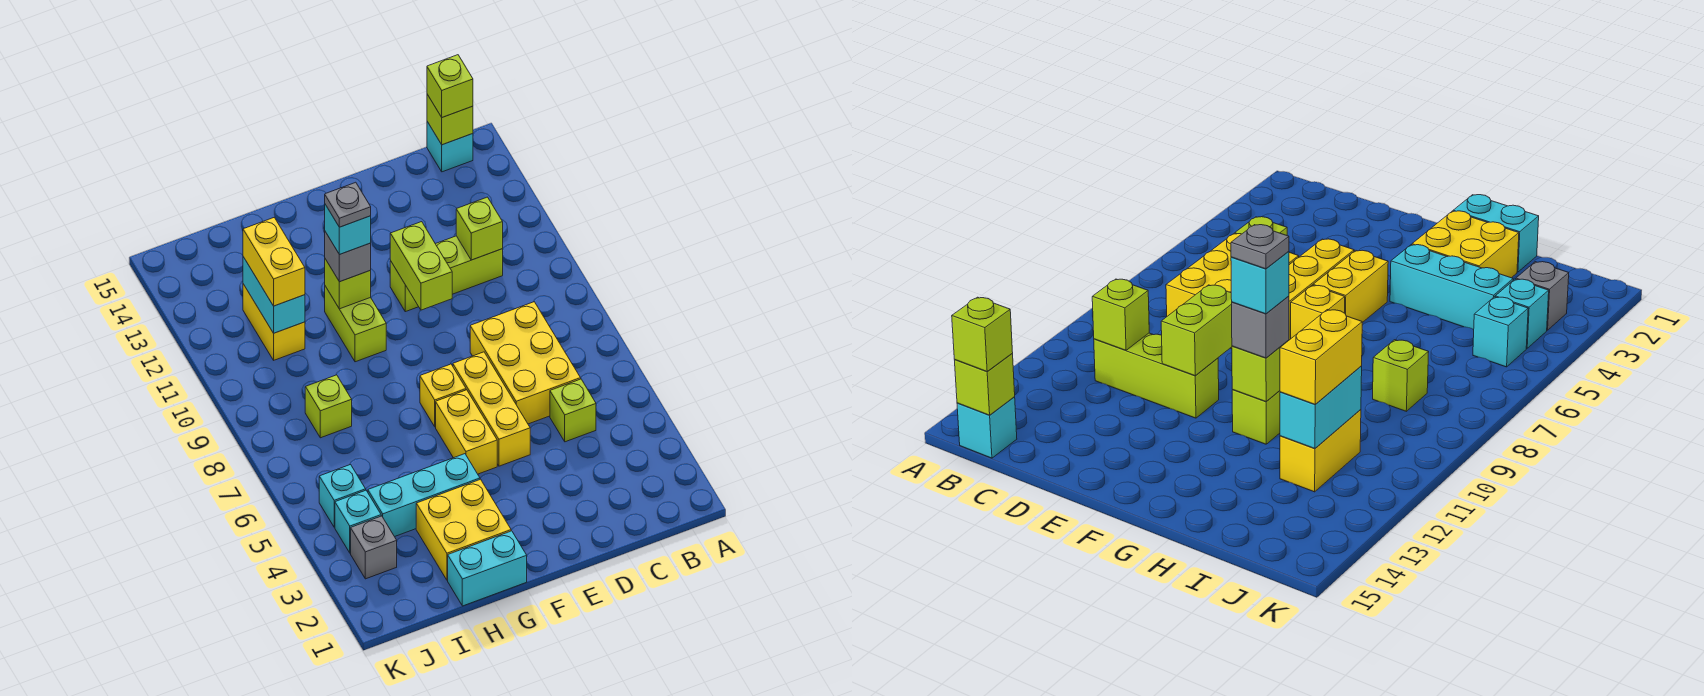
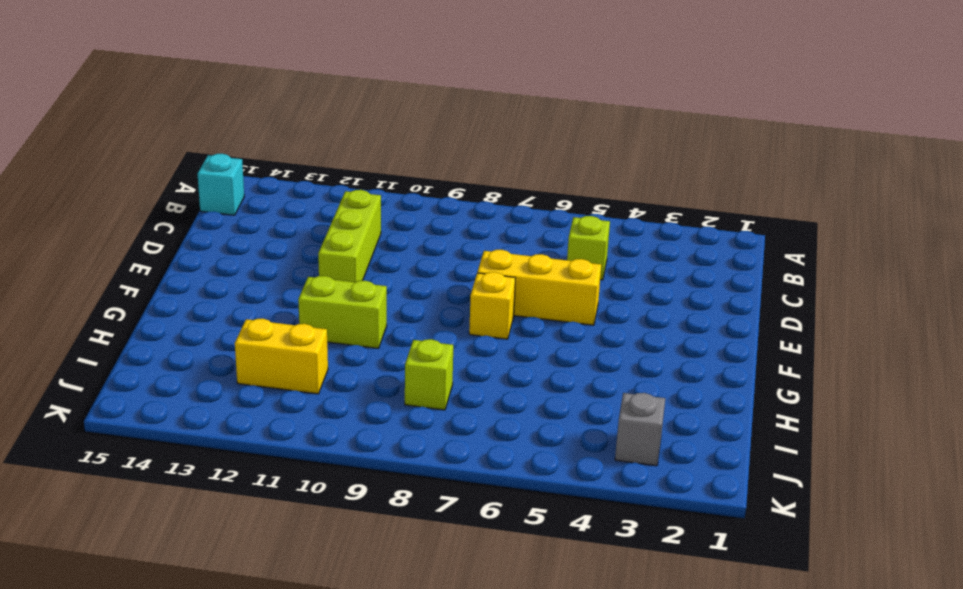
none -> yellow 2x3 brick [470,302,581,424]
none -> yellow 1x2 brick [436,390,497,474]
none -> cyan 1x2 brick [448,531,527,606]

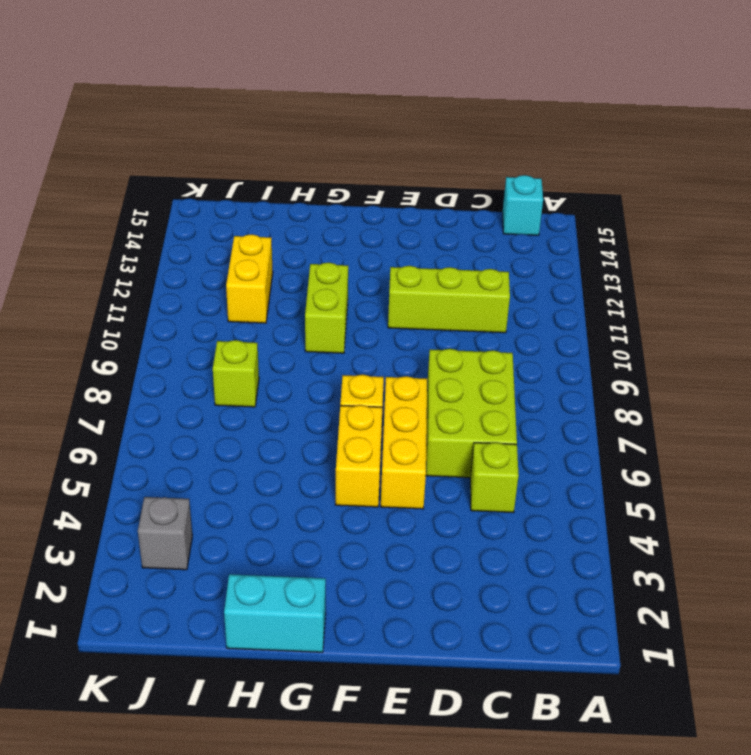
lime 2x3 brick [426,349,517,478] -> yellow 2x3 brick [470,302,581,424]
none -> yellow 2x2 brick [416,479,511,580]
none -> cyan 1x3 brick [368,454,480,537]
none -> cyan 1x1 brick [335,490,381,553]

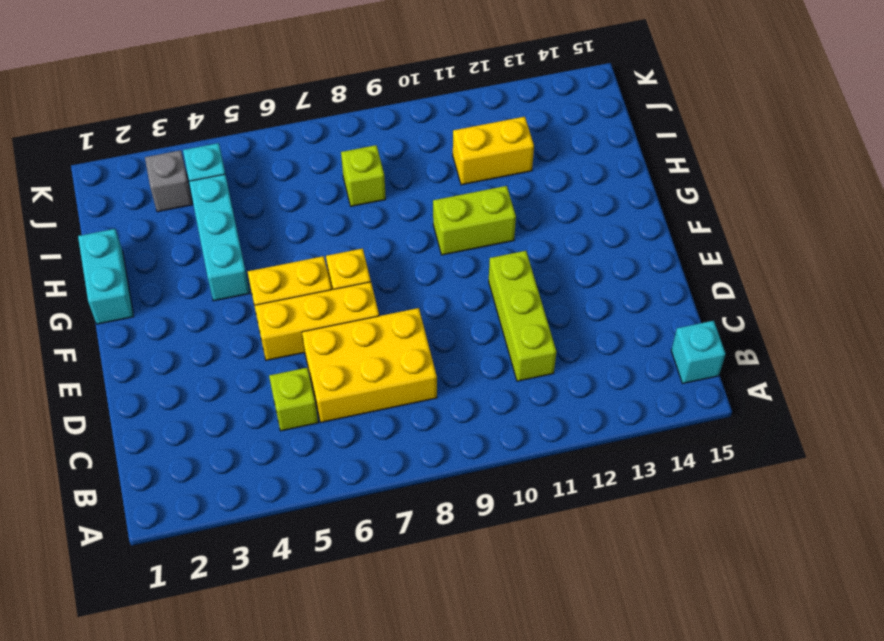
none -> yellow 2x2 brick [416,479,511,580]
none -> cyan 1x1 brick [319,465,366,527]
none -> lime 1x1 brick [427,94,473,145]

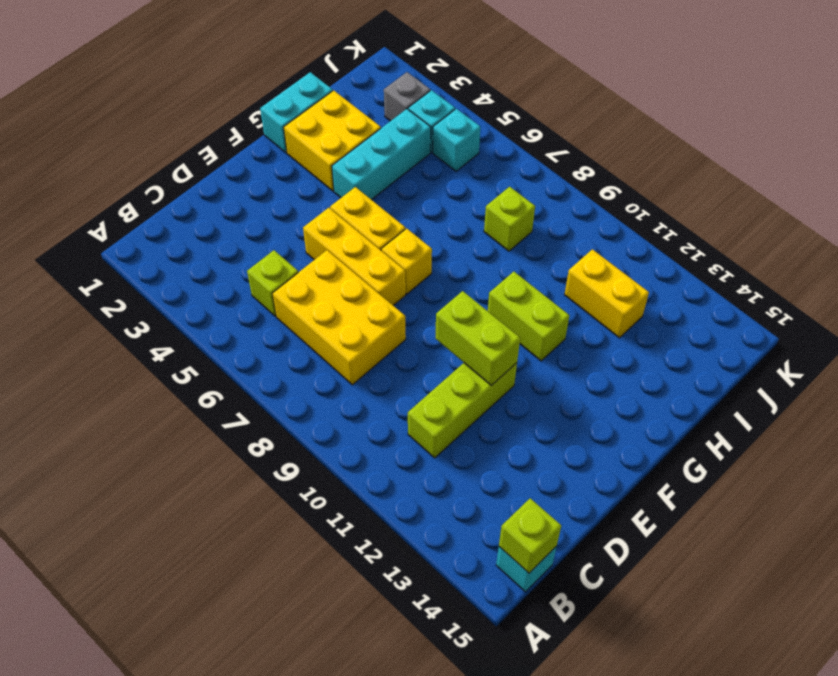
none -> lime 1x1 brick [456,197,503,260]
none -> lime 1x1 brick [325,259,371,309]
none -> cyan 1x2 brick [243,257,305,333]

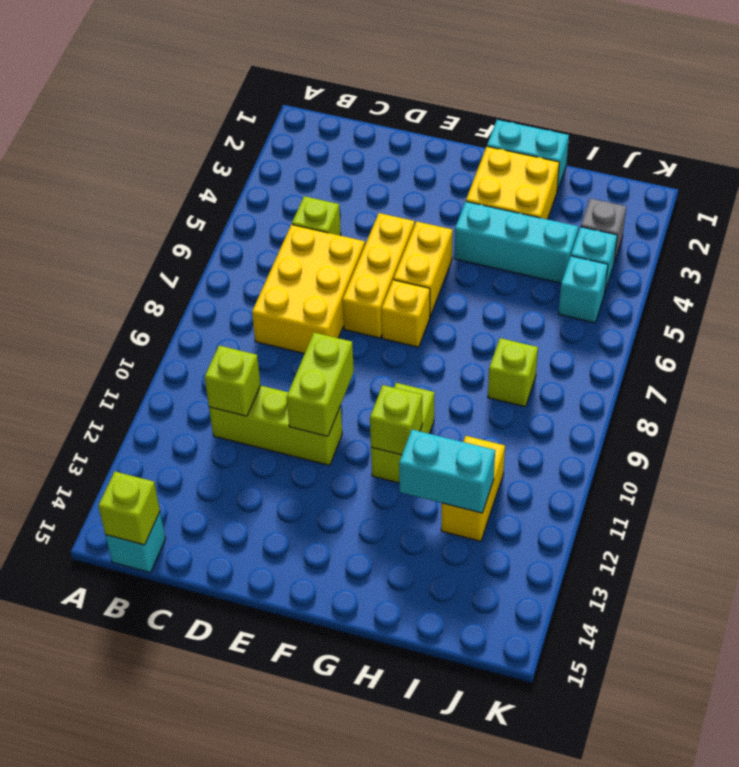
cyan 1x2 brick [399,430,495,513] -> cyan 1x2 brick turned to [243,257,305,333]
none -> lime 1x1 brick [427,55,473,117]
none -> grey 1x1 brick [325,232,371,282]
none -> yellow 1x2 brick [243,218,305,306]

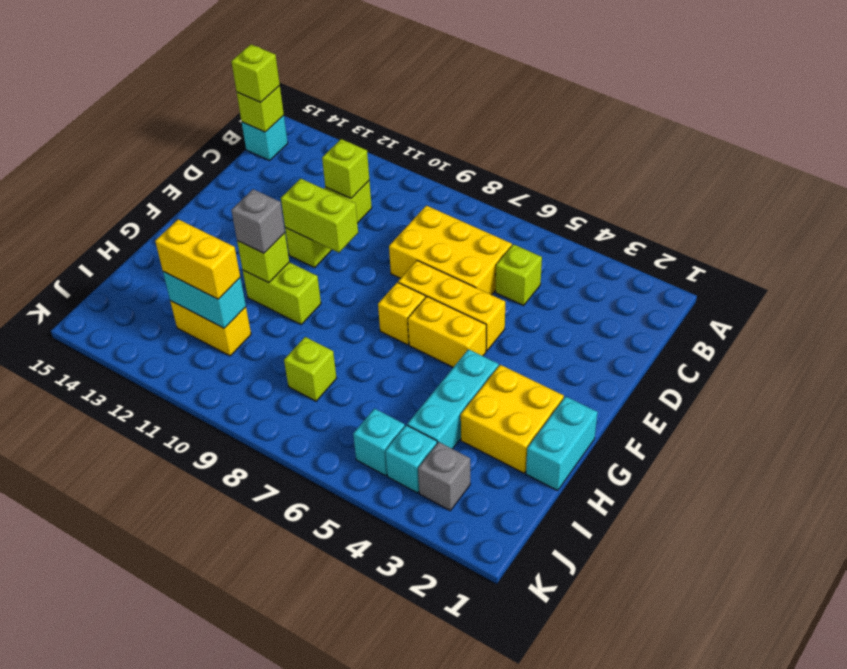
none -> cyan 1x1 brick [325,205,371,254]
none -> grey 1x1 plate [325,182,371,227]

